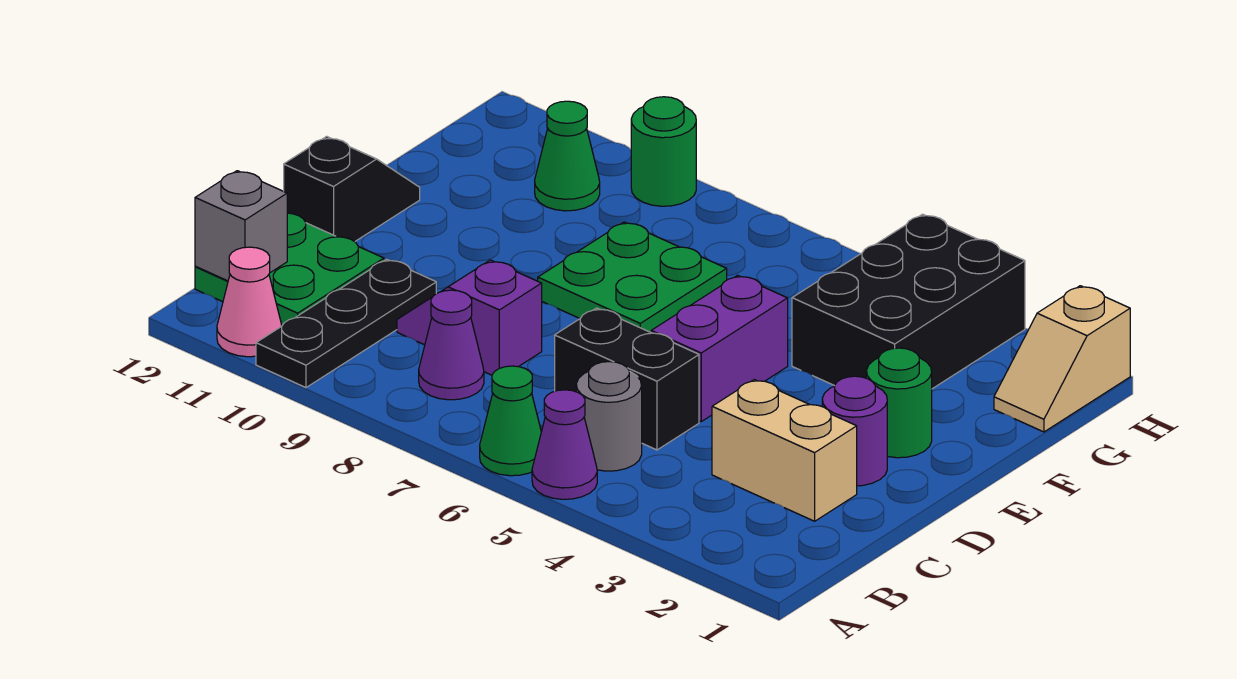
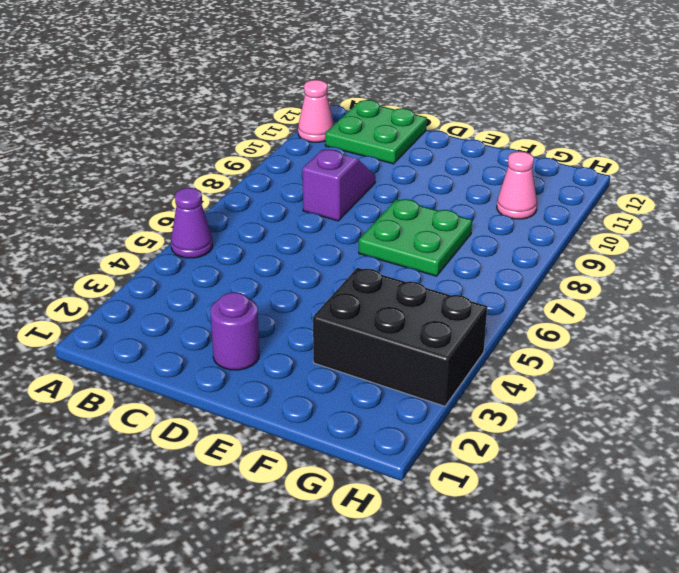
pink 1x1 cone [497,151,537,219] -> green 1x1 cone [535,101,600,211]
none -> green 1x1 cone [480,366,541,476]
none -> black 1x3 plate [256,259,436,388]
none -> grey 1x1 round brick [576,362,642,471]

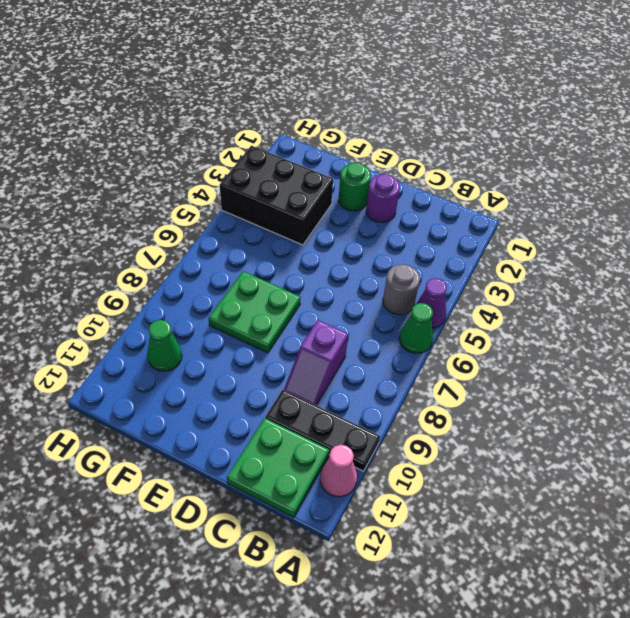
none -> purple 1x1 cone [419,290,484,400]
none -> tan 1x2 brick [712,380,857,521]
none -> black 1x2 brick [555,308,699,450]

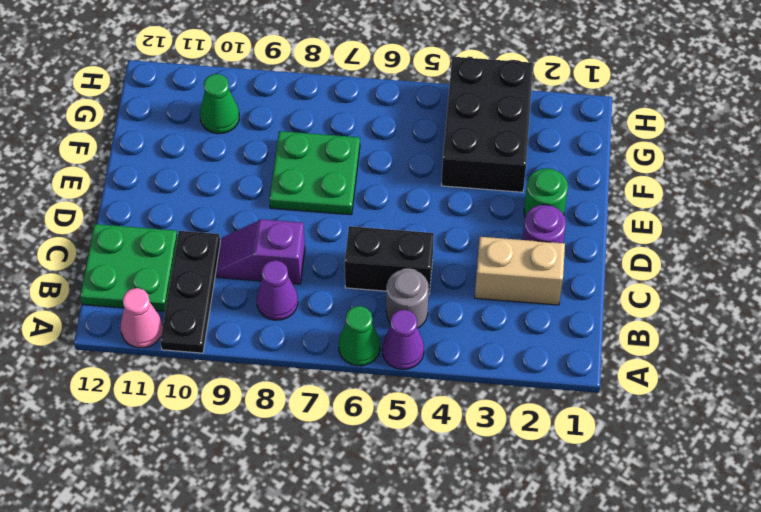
none -> purple 1x2 brick [651,275,788,421]
none -> black 1x2 slope [284,136,420,242]
none -> tan 1x2 slope [994,286,1130,432]

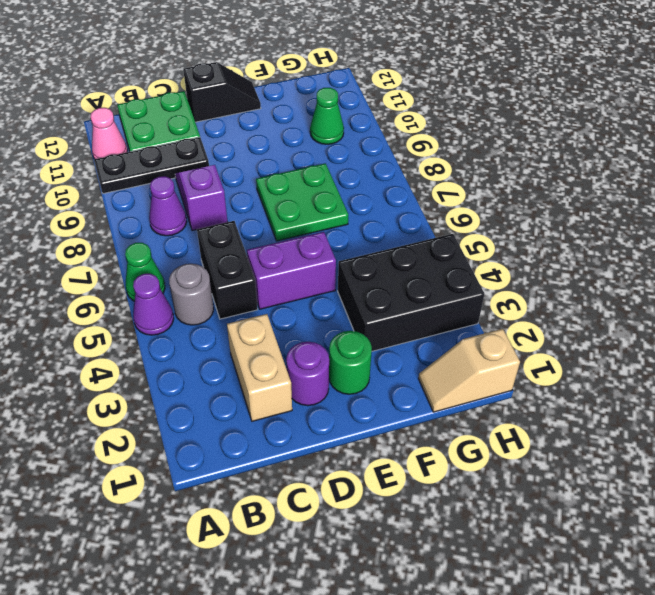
none -> green 1x1 round brick [631,97,696,206]
none -> grey 1x1 brick [195,171,287,281]

